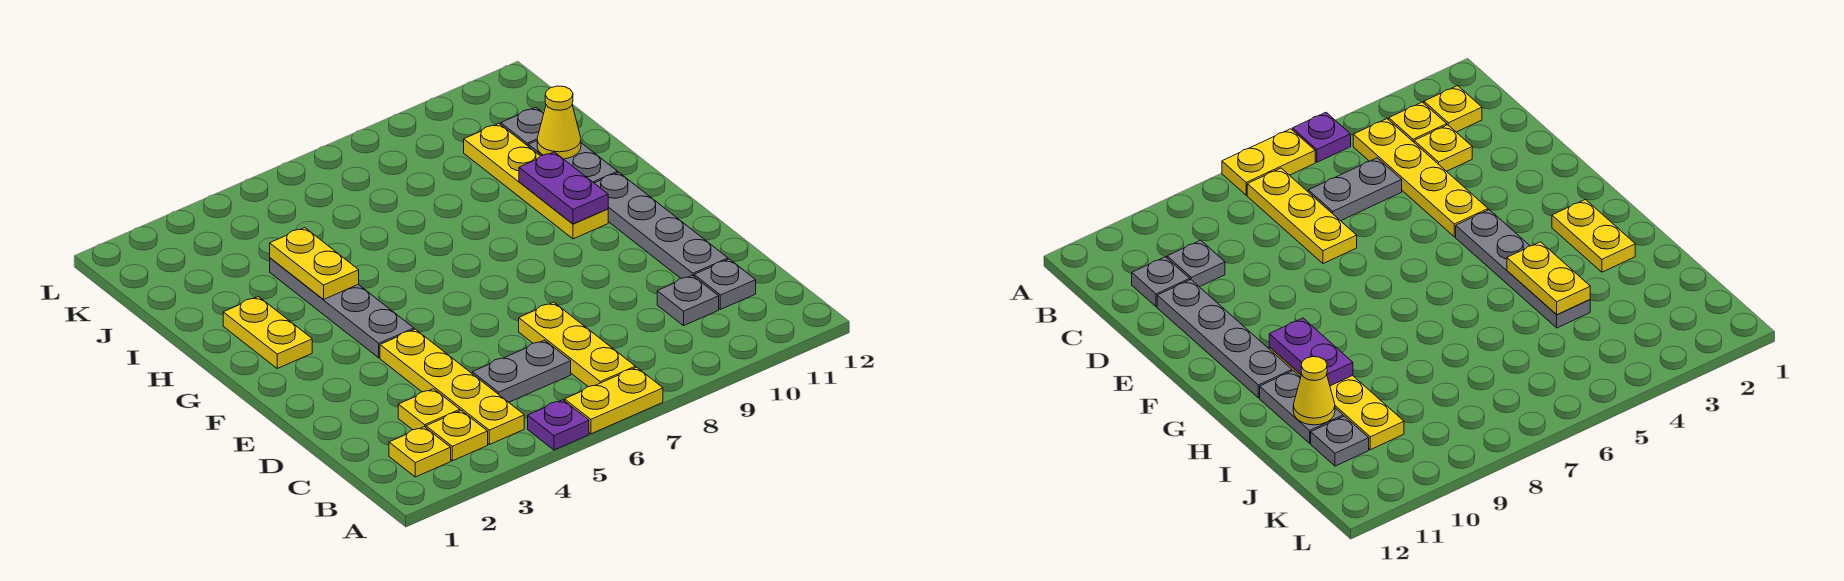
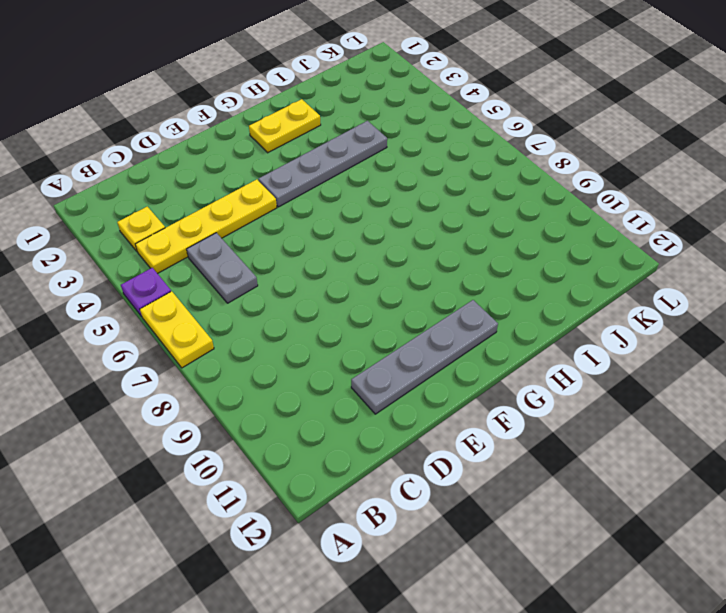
none -> yellow 1x1 plate [389,427,451,477]
none -> yellow 1x3 plate [519,302,635,387]
none -> yellow 1x1 plate [398,389,460,430]

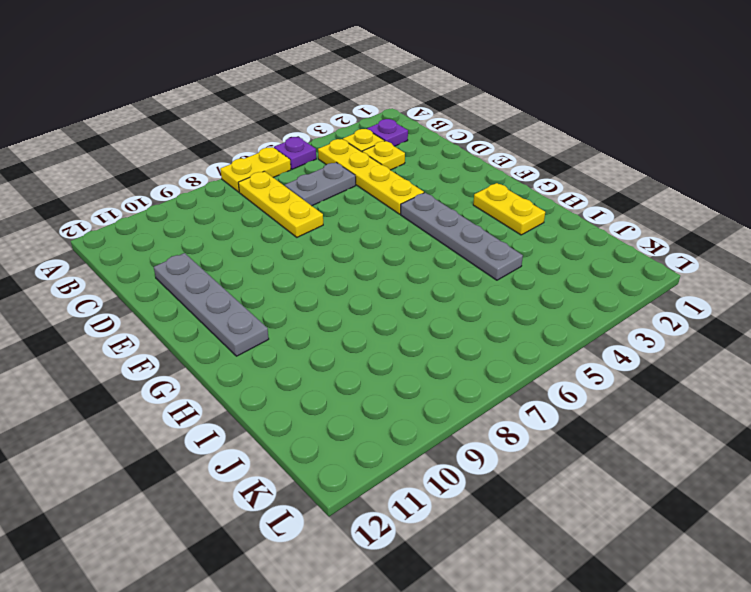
purple 1x1 plate [367,119,408,146] -> yellow 1x1 plate [389,427,451,477]
none -> grey 1x1 plate [657,275,719,326]
none -> grey 1x1 plate [694,259,756,309]
none -> yellow 1x4 plate [464,124,608,239]

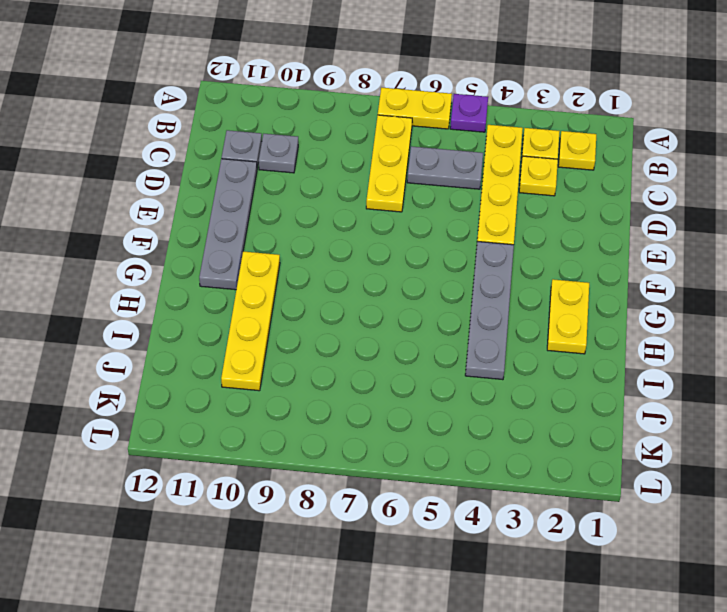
none -> grey 1x2 plate [528,141,618,183]
none -> grey 1x1 plate [501,107,544,146]
none -> purple 1x2 plate [519,152,608,224]

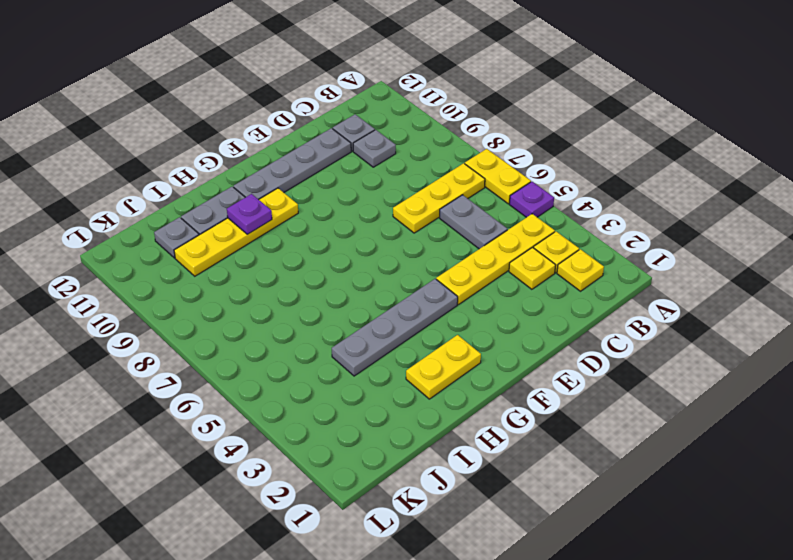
purple 1x1 plate [227,194,272,234] -> purple 1x2 plate [519,152,608,224]
none -> yellow 1x2 plate [270,228,359,299]
none -> yellow 1x1 cone [537,86,581,159]

